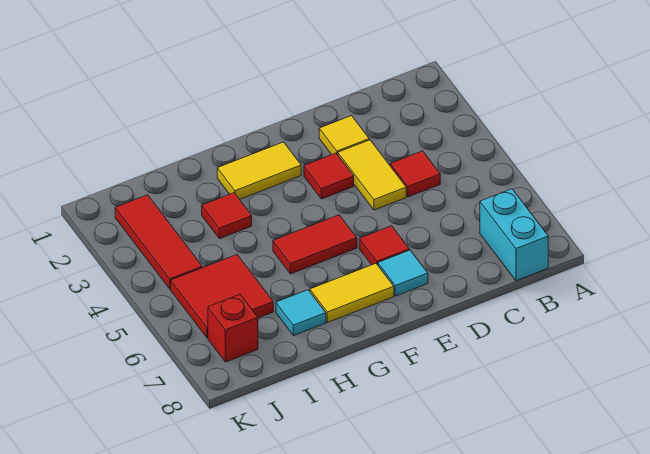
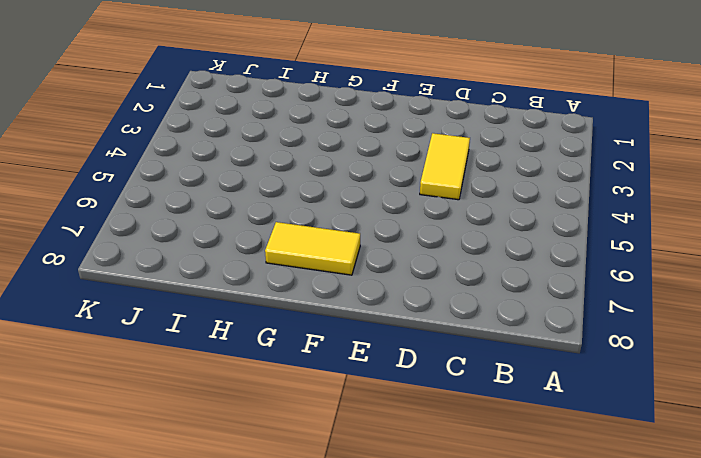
none -> cyan 1x2 brick [480,189,548,281]
none -> red 1x1 tile [390,151,440,197]
none -> yellow 1x1 tile [319,116,369,155]

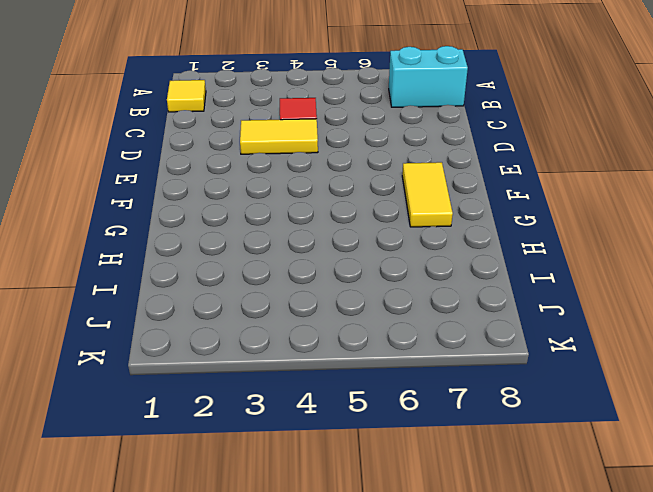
yellow 1x1 tile [167,80,206,112] -> yellow 1x1 tile moved to [319,116,369,155]
none -> red 1x1 tile [304,153,354,199]
none -> red 1x1 tile [359,226,409,265]
none -> cyan 1x1 tile [378,250,428,296]

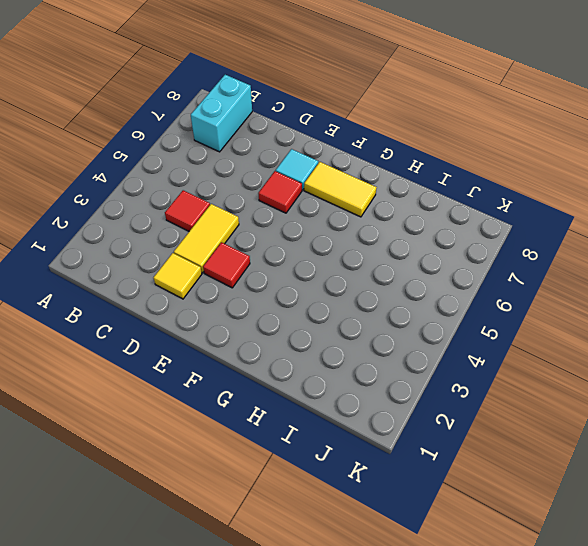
none -> yellow 1x2 tile [217,142,301,199]
none -> red 1x2 tile [273,215,357,274]
none -> red 1x1 tile [202,193,252,239]

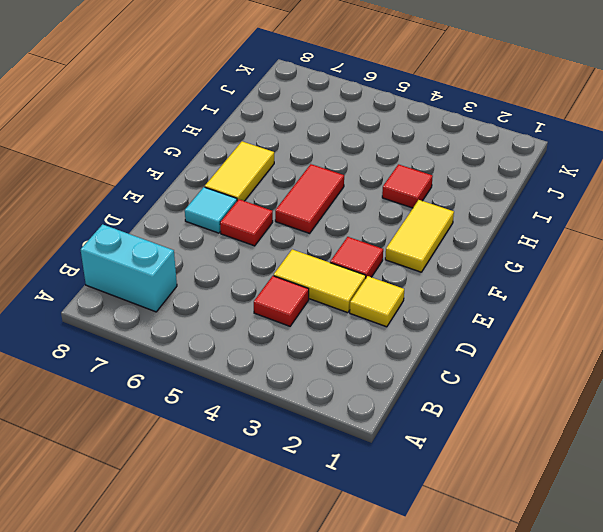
none -> cyan 1x1 tile [276,290,326,336]
none -> red 2x2 tile [171,255,273,338]
none -> red 1x3 tile [115,195,202,289]

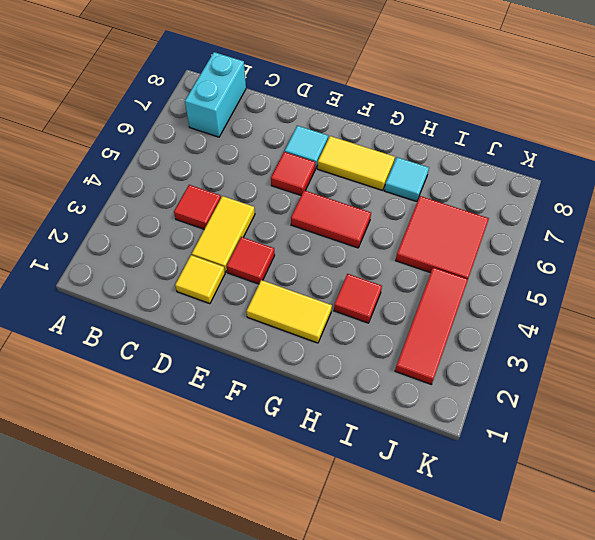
none -> red 1x1 brick [208,295,258,362]

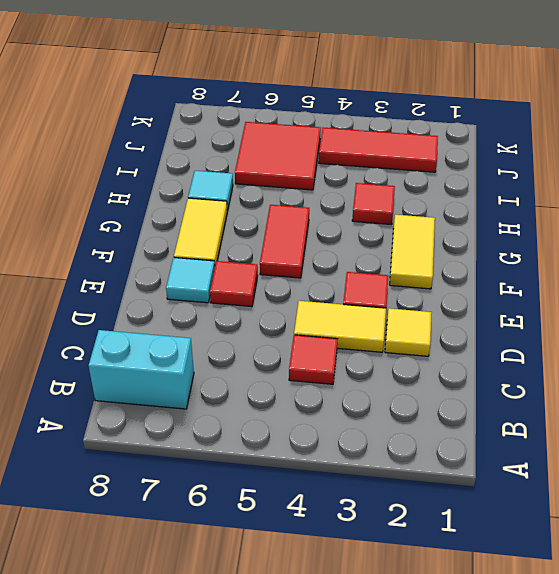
none -> red 1x1 brick [208,295,258,362]

